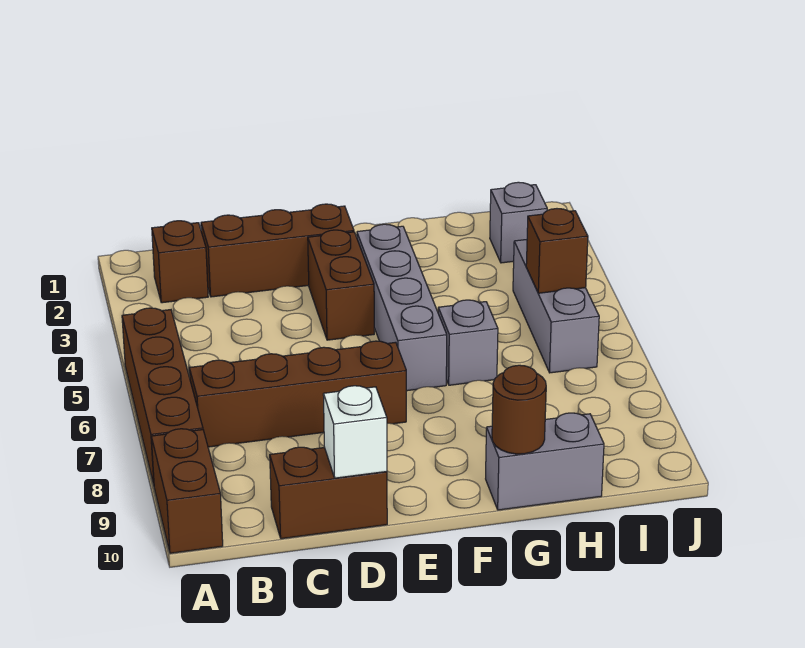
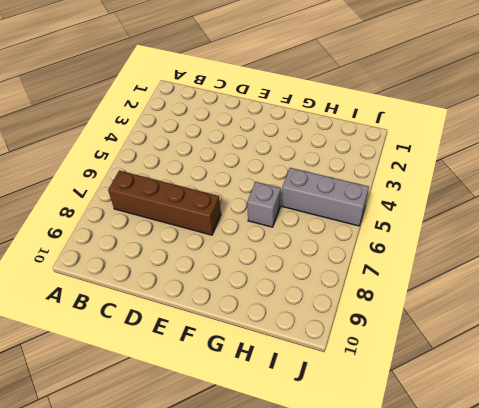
grey 1x3 brick [282,168,369,226] -> grey 1x3 brick turned to [513,240,599,373]
none -> brown 1x4 brick [122,308,203,484]
none -> brown 1x2 brick [151,429,223,553]
none -> brown 1x1 brick [152,221,208,303]

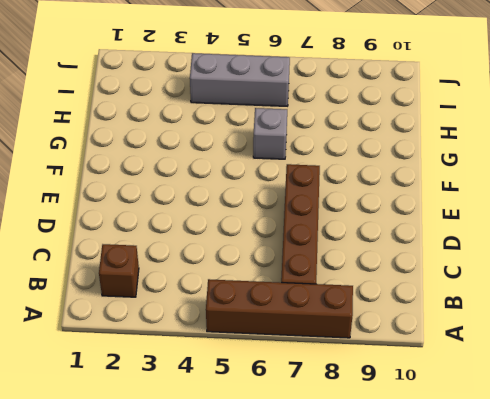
none -> brown 1x2 brick [151,429,223,553]
none -> brown 1x3 brick [201,204,354,297]
none -> brown 1x2 brick [270,447,387,539]

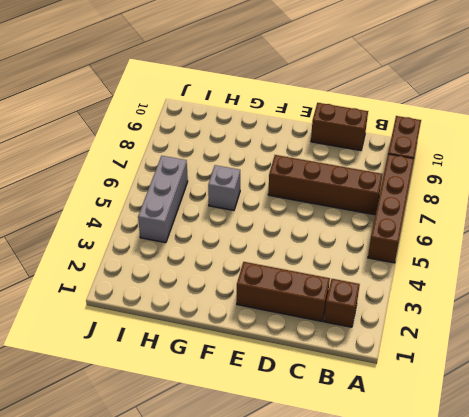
none -> brown 1x2 brick [308,230,374,340]
none -> grey 1x4 brick [357,224,447,391]
none -> grey 1x2 brick [486,413,604,510]

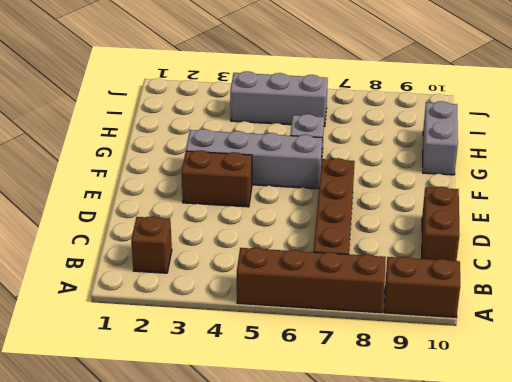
none -> brown 1x3 brick [201,204,354,297]
none -> grey 1x1 brick [490,182,547,263]
none -> white 1x1 brick [323,386,387,478]

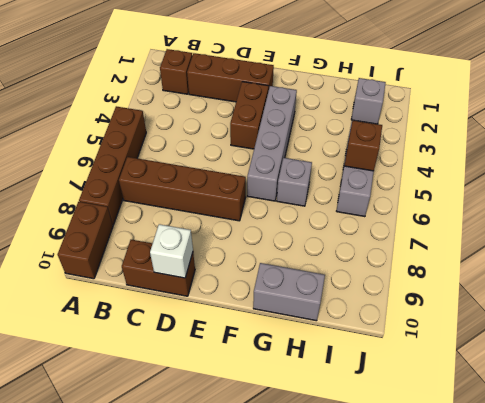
none -> brown 1x1 round brick [492,365,546,454]

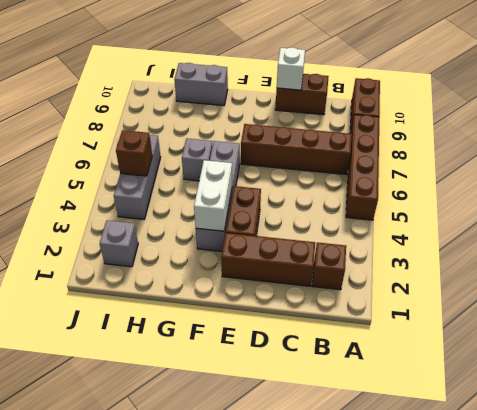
white 1x2 brick [194,160,232,231] -> none
none -> brown 1x1 round brick [492,365,546,454]

